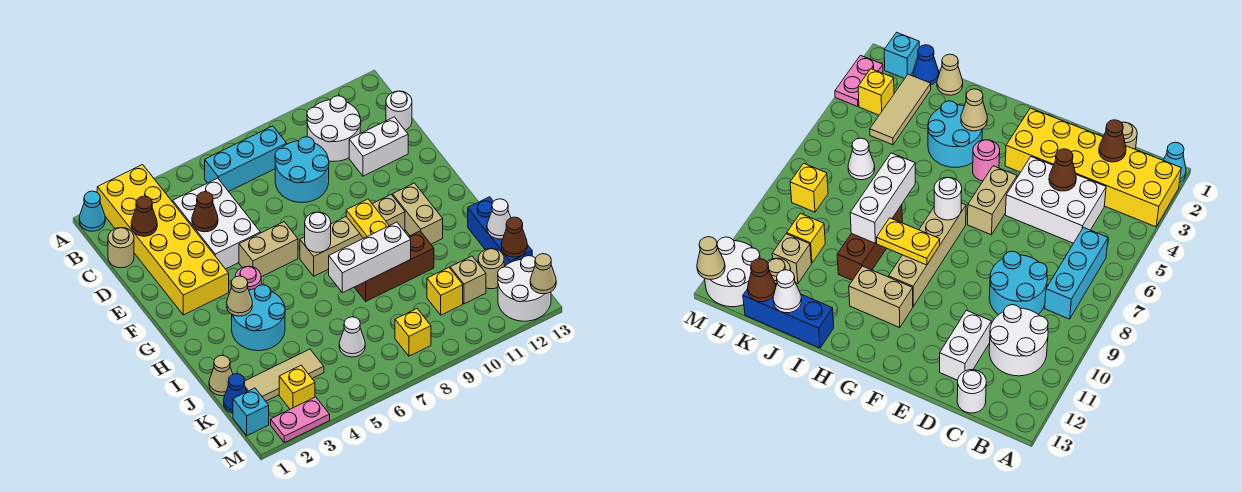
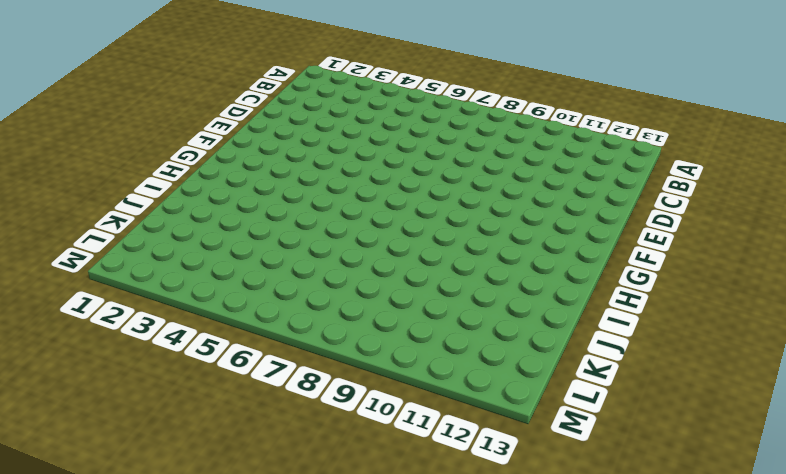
none -> cyan 1x1 cone [79,191,105,231]
none -> yellow 2x6 brick [97,165,229,315]
none -> cyan 1x3 brick [205,126,287,192]
none -> white 2x2 round brick [307,96,361,162]

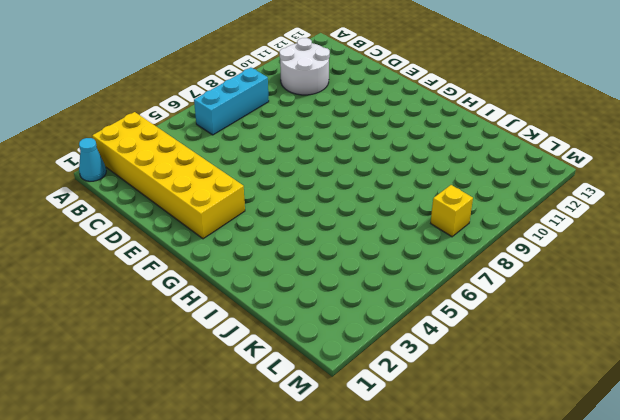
none -> tan 1x1 round brick [108,228,134,268]
none -> white 2x3 brick [173,178,260,269]
none -> cyan 2x2 round brick [275,137,329,202]
none -> white 1x1 round brick [386,91,412,130]

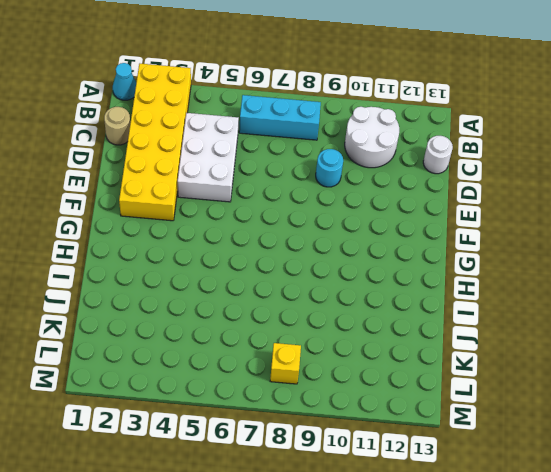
cyan 1x1 round brick [316,149,343,187] -> cyan 2x2 round brick [275,137,329,202]
none -> white 1x2 brick [349,117,408,176]
none -> tan 1x2 brick [239,222,298,277]
none -> pink 1x1 round brick [235,266,261,290]
none -> tan 1x4 brick [300,195,405,276]

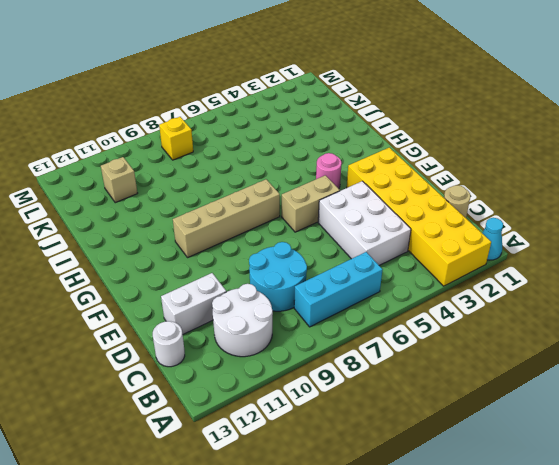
none -> tan 1x2 brick [393,183,443,244]
none -> cyan 2x2 round brick [232,285,285,351]
none -> brown 1x3 brick [354,231,434,301]
none -> blue 1x3 brick [468,197,532,266]

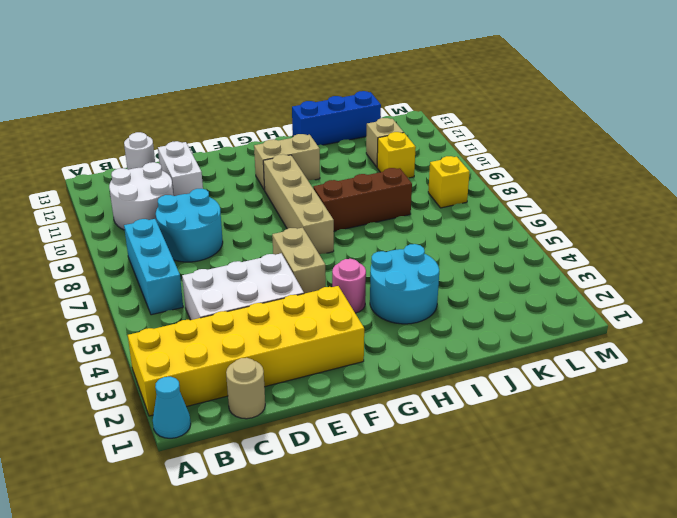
brown 1x3 brick [313,168,412,231] -> brown 1x3 brick turned to [354,231,434,301]
none -> tan 1x1 cone [209,356,233,396]
none -> blue 1x1 cone [224,374,247,413]
none -> tan 1x3 tile [244,349,324,401]
none -> white 1x1 cone [339,317,365,357]

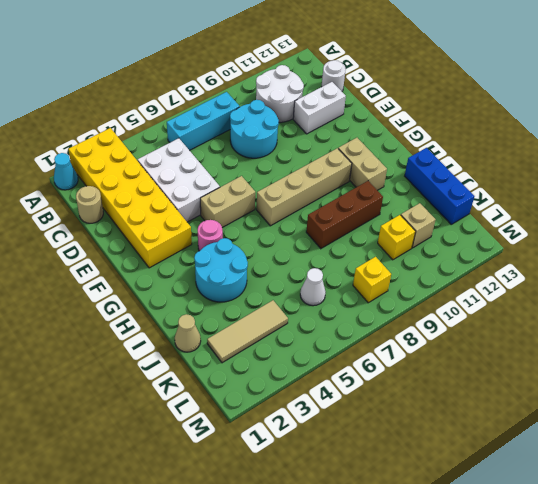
none -> blue 1x1 cone [224,374,247,413]
none -> tan 1x1 round brick [478,249,504,289]
none -> cyan 1x1 brick [233,388,269,436]
none -> yellow 1x1 brick [279,365,315,409]

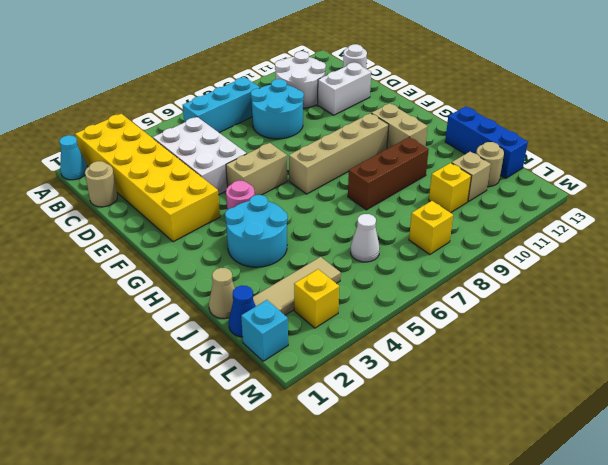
none -> white 2x2 round brick [498,256,551,321]
none -> pink 1x2 plate [271,397,330,443]
none -> brown 1x1 cone [131,196,157,236]
none -> brown 1x1 cone [192,192,218,232]

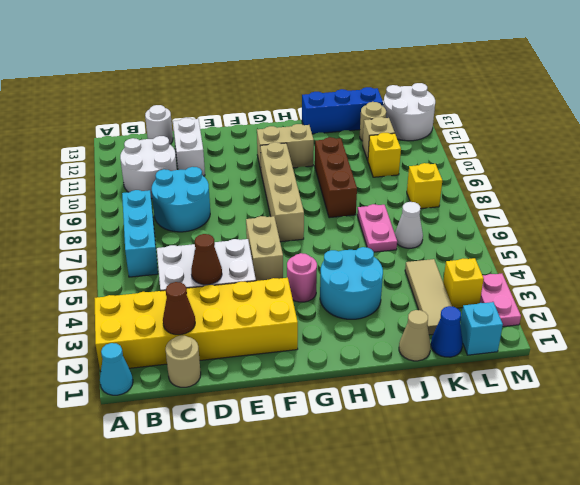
pink 1x2 plate [357,204,397,252] -> none
none -> white 1x1 round brick [305,212,331,252]
none -> yellow 1x2 plate [346,199,389,238]
none -> tan 1x1 cone [227,276,252,316]
none -> white 1x3 brick [329,222,411,293]

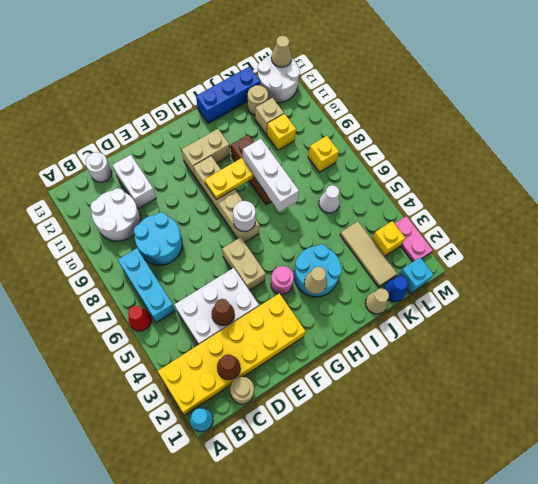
red 1x1 cone [128,306,151,331] -> none
none -> white 1x1 cone [487,199,511,239]
none -> brown 1x1 cone [501,217,527,257]

